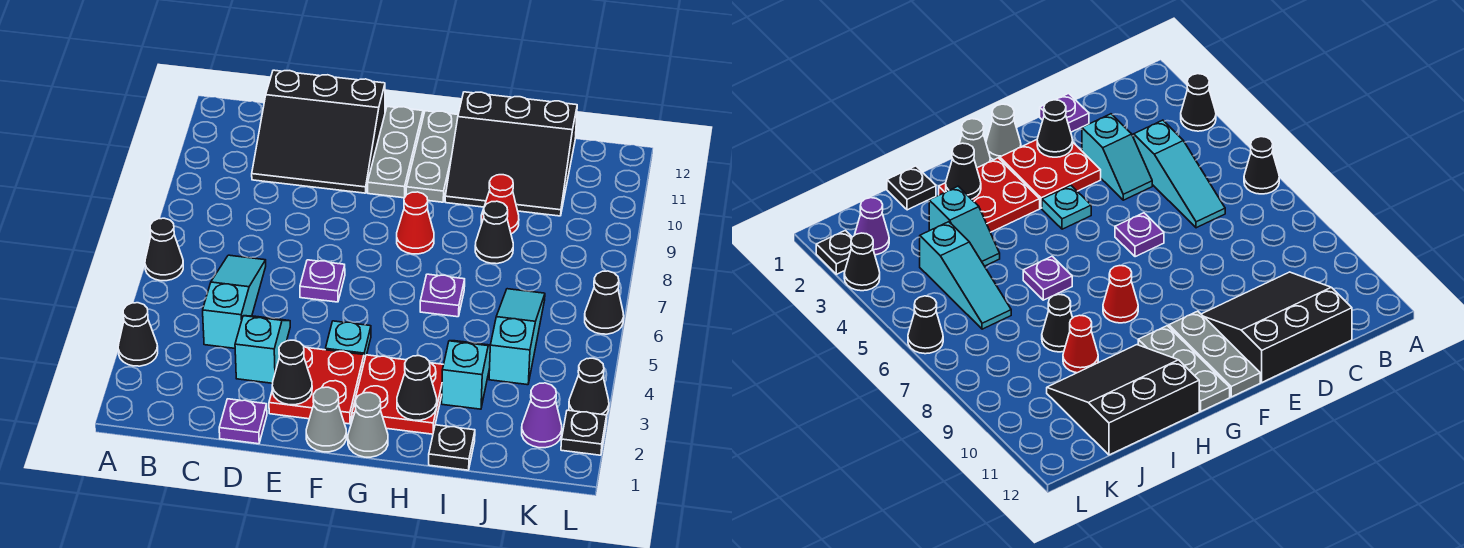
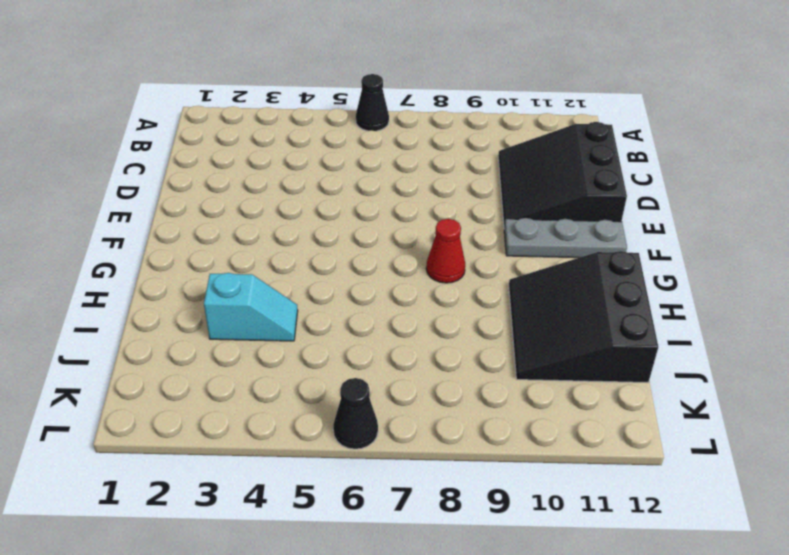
none -> black 1x1 cone [118,303,158,366]
none -> cyan 1x3 slope [203,255,266,348]
none -> purple 1x1 plate [219,399,267,444]

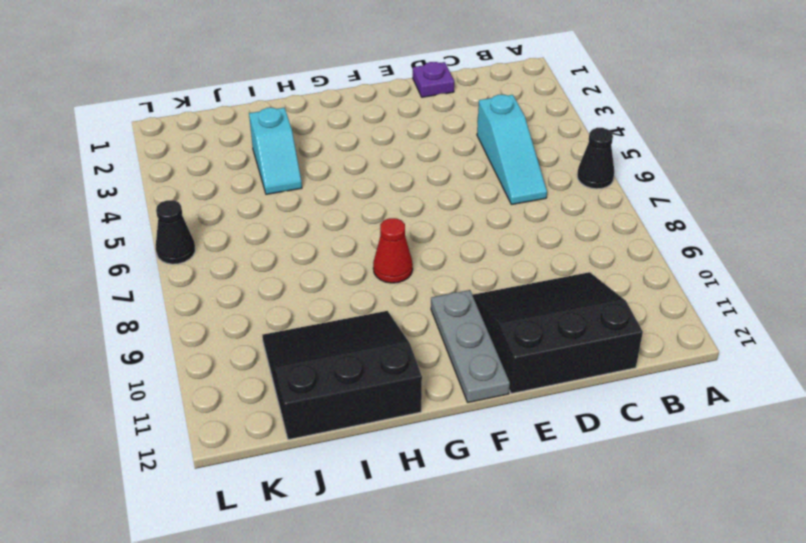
none -> black 1x1 cone [118,303,158,366]
none -> cyan 1x2 slope [235,316,290,383]
none -> red 2x2 plate [269,347,364,424]

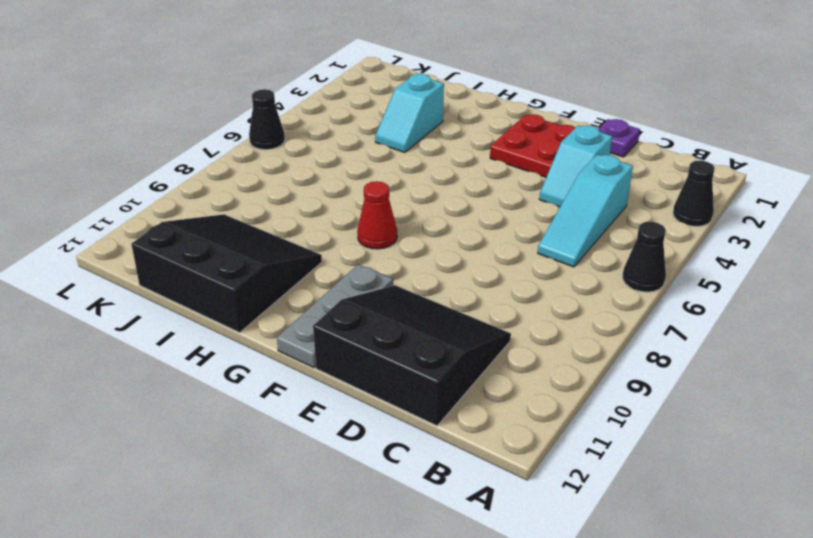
none -> purple 1x1 plate [300,260,345,302]
none -> grey 1x1 cone [306,387,346,452]
none -> cyan 1x1 plate [325,321,371,361]

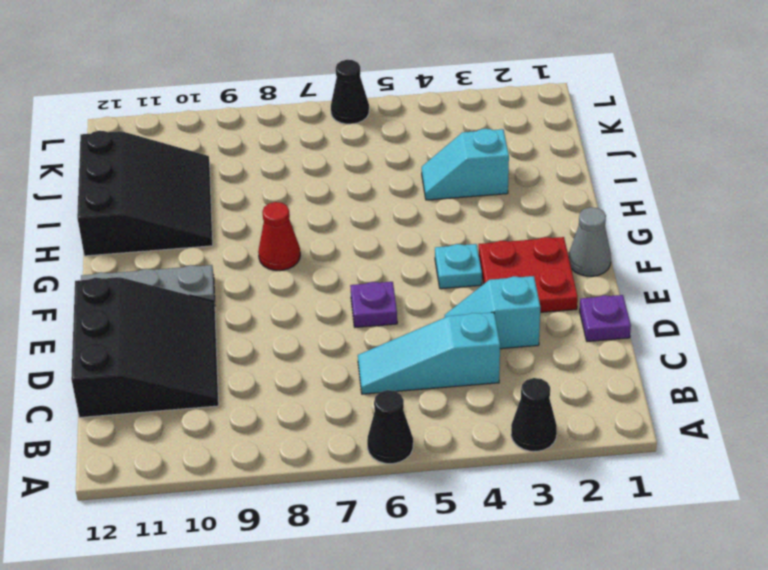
none -> grey 1x1 cone [348,393,388,457]
none -> red 2x2 plate [352,355,444,434]
none -> grey 1x3 plate [406,111,458,202]

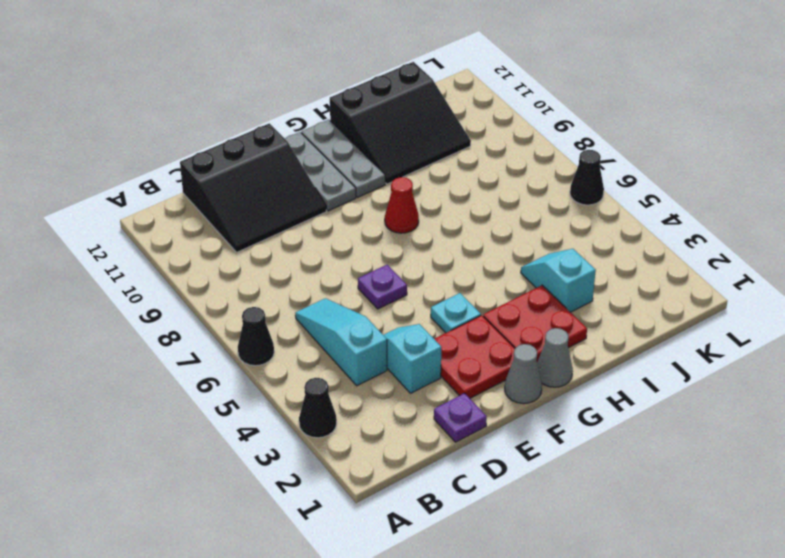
none -> purple 1x1 plate [420,274,465,317]
none -> black 1x1 plate [429,425,475,470]
none -> black 1x1 cone [475,201,513,264]

